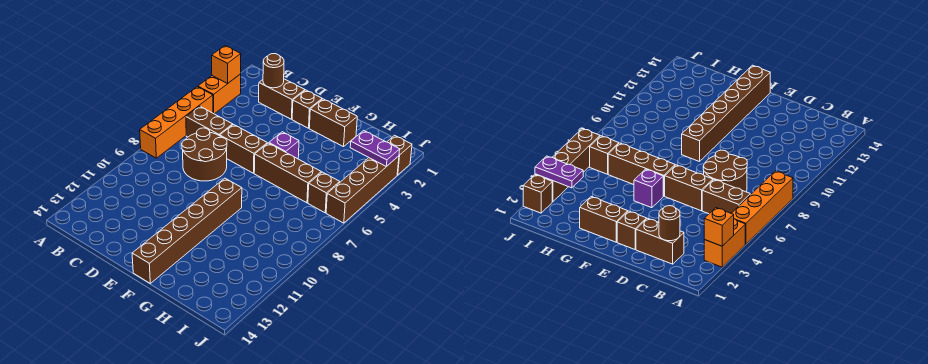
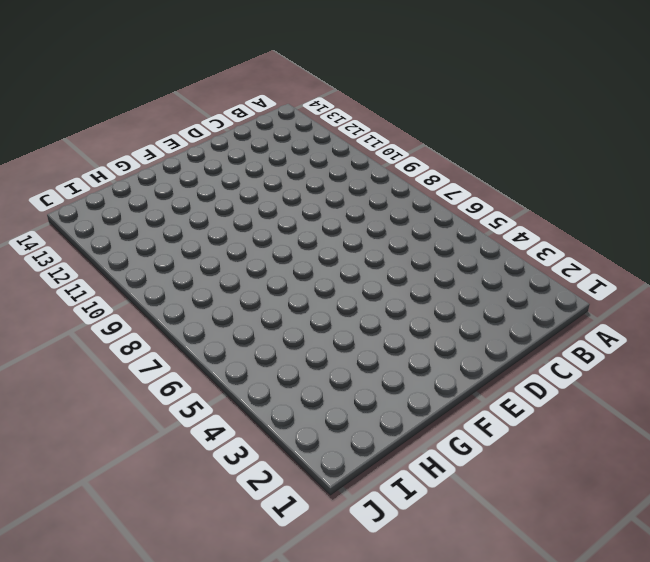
none -> orange 1x2 brick [198,74,241,114]
none -> orange 1x4 brick [140,87,213,158]
none -> brown 1x2 brick [186,106,233,137]

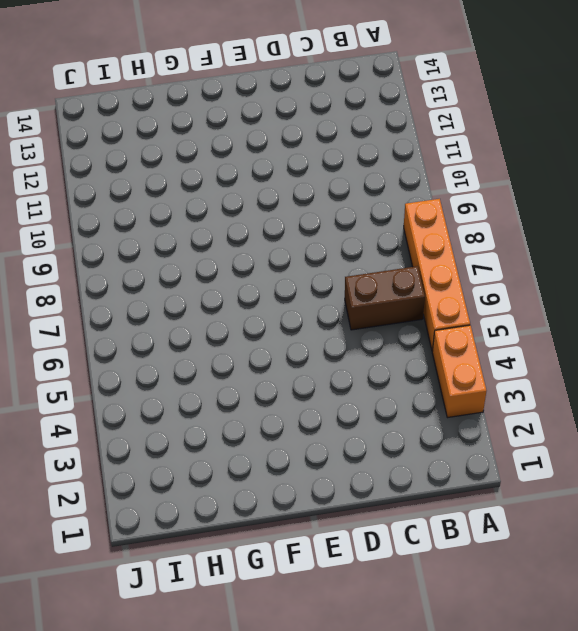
none -> brown 1x2 brick [259,79,305,119]
none -> brown 2x2 round brick [182,128,227,181]
none -> brown 1x2 brick [220,125,267,173]

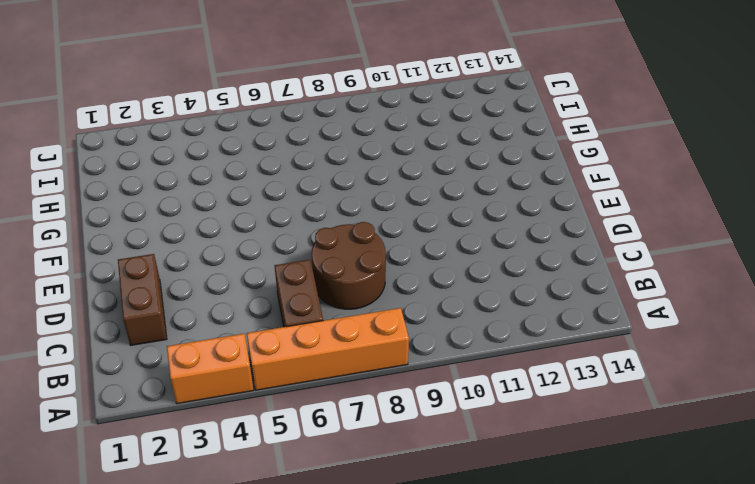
none -> brown 1x2 brick [220,125,267,173]
none -> brown 1x1 brick [292,90,322,128]
none -> brown 1x2 brick [309,99,357,147]

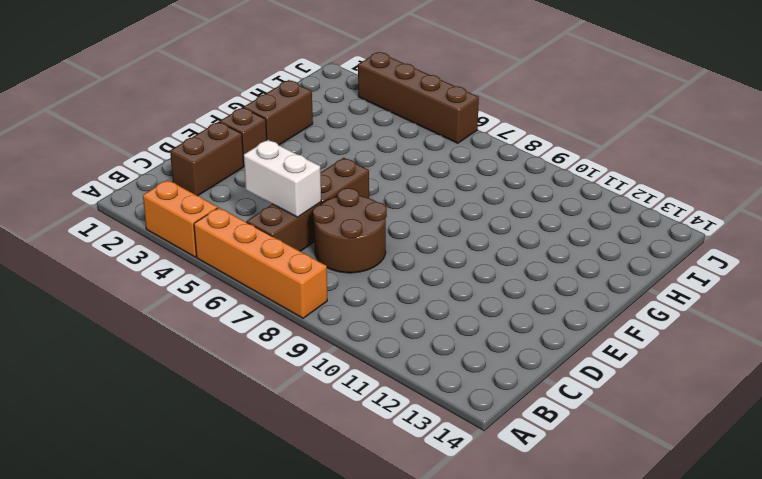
white 1x2 brick [244,140,321,217] -> none
none -> purple 1x1 brick [269,132,299,159]
none -> brown 1x3 brick [254,143,321,203]
none -> brown 1x6 brick [132,178,242,283]

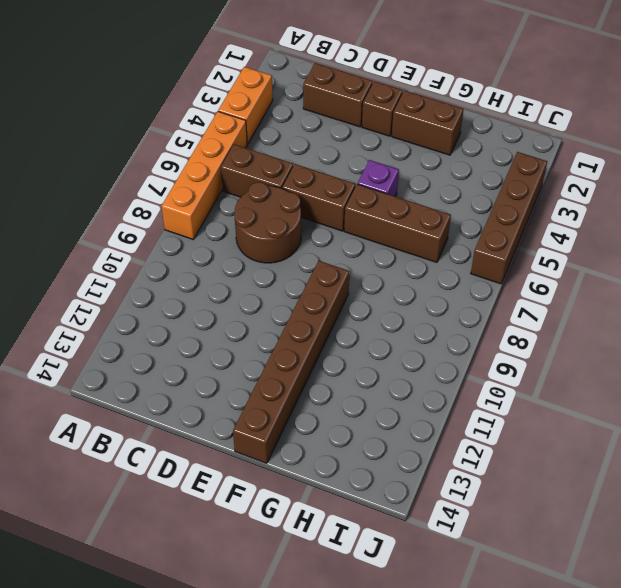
none -> brown 1x1 brick [308,172,340,213]
none -> brown 1x1 brick [387,135,412,175]
none -> orange 1x1 brick [212,46,241,83]

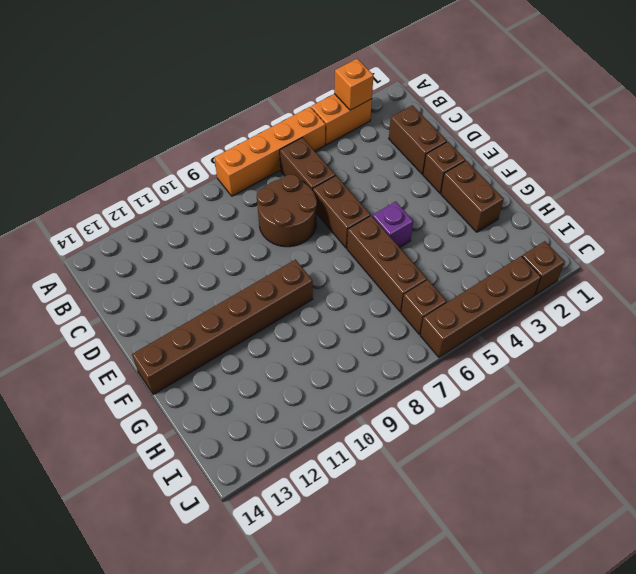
none -> brown 1x1 round brick [263,54,284,88]
none -> purple 1x2 plate [350,130,400,167]

